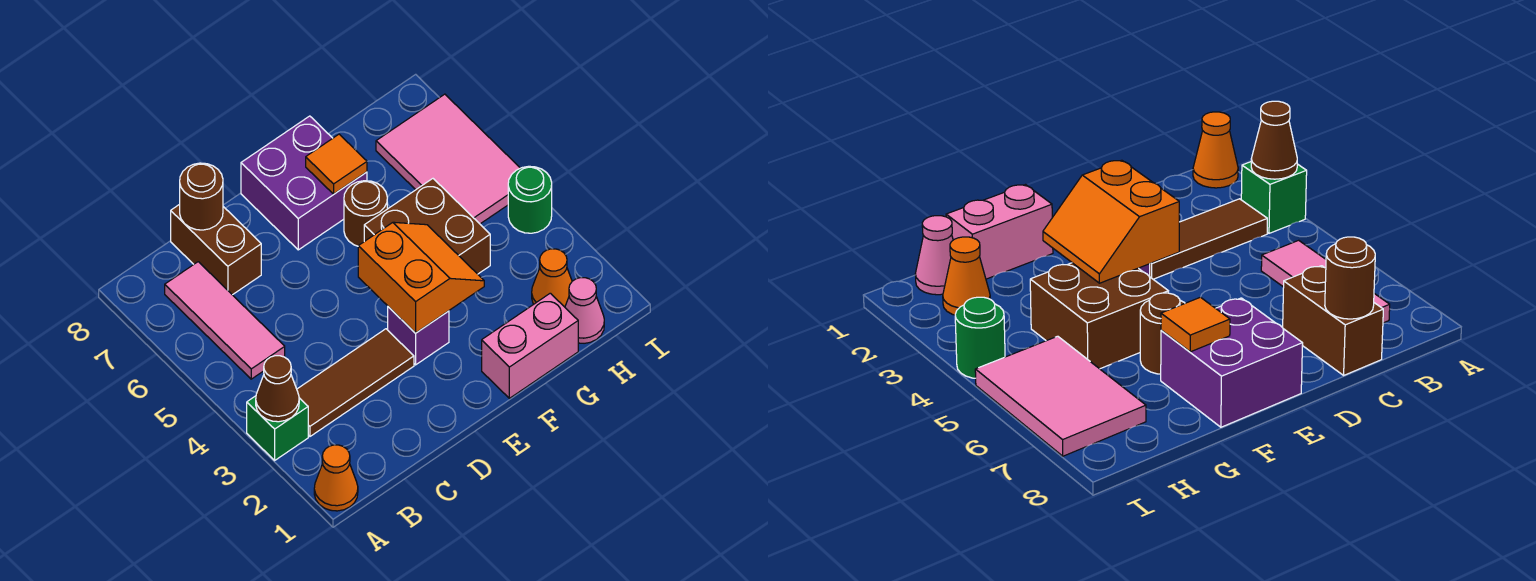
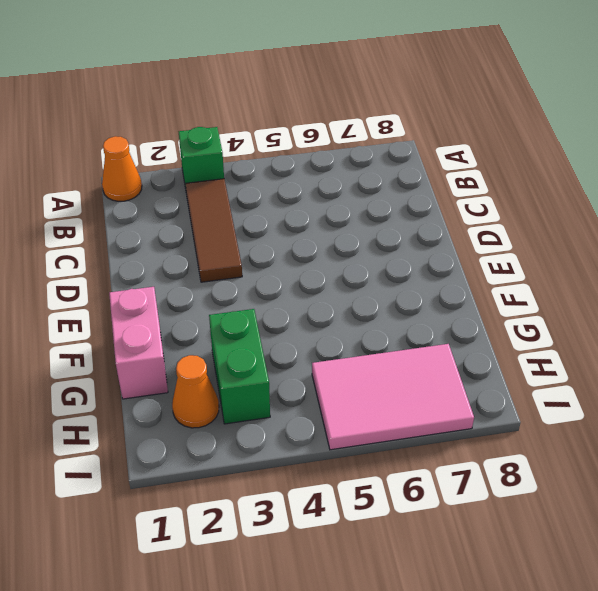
green 1x2 brick [209,309,270,424] -> none
none -> pink 1x3 tile [165,262,285,379]
none -> brown 1x2 brick [171,204,261,295]
none -> purple 1x1 brick [388,307,449,365]

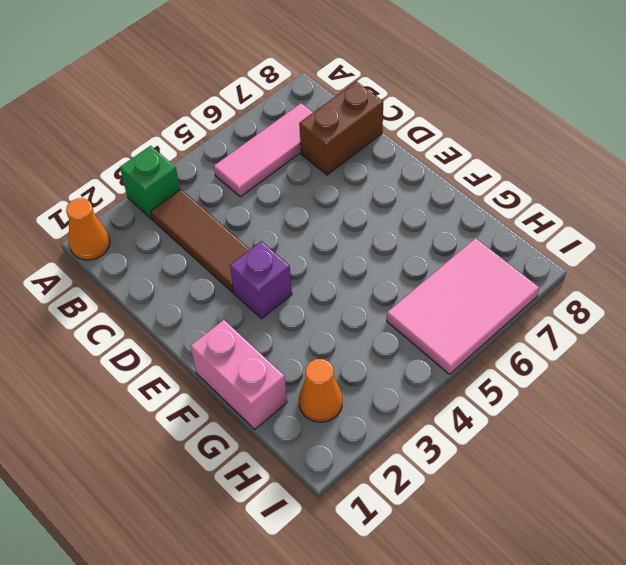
none -> purple 2x2 brick [241,116,367,250]
none -> brown 2x2 brick [364,179,490,274]
none -> brown 1x1 round brick [344,181,387,246]

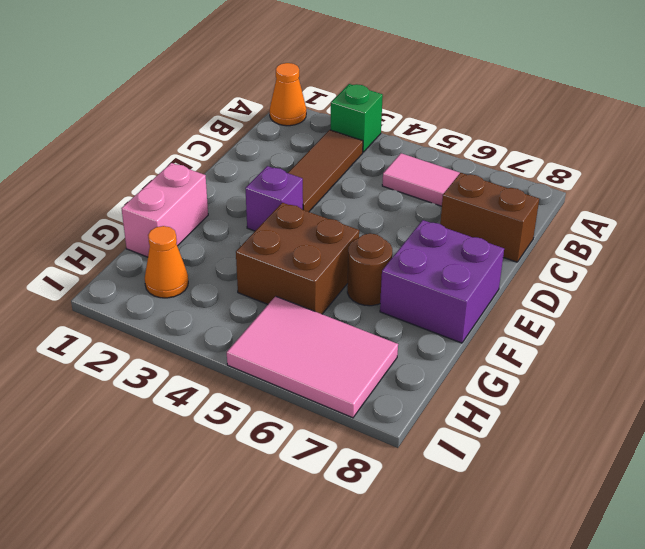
none -> pink 1x1 cone [565,278,604,343]
none -> green 1x1 round brick [508,166,552,233]
none -> brown 1x1 cone [256,356,299,422]

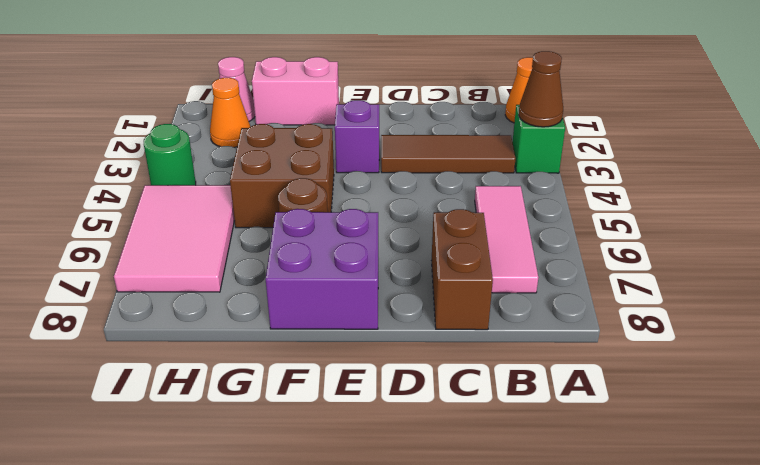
none -> brown 1x1 round brick [180,163,223,230]
none -> orange 2x2 slope [358,222,484,333]
none -> orange 1x1 tile [306,134,367,194]

